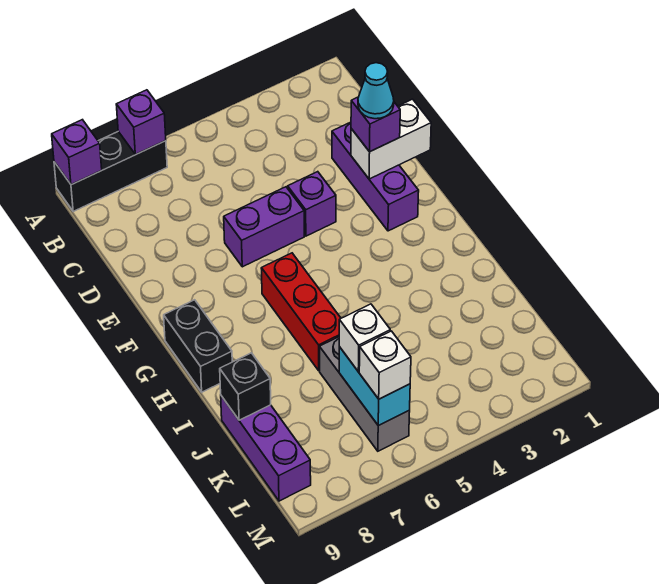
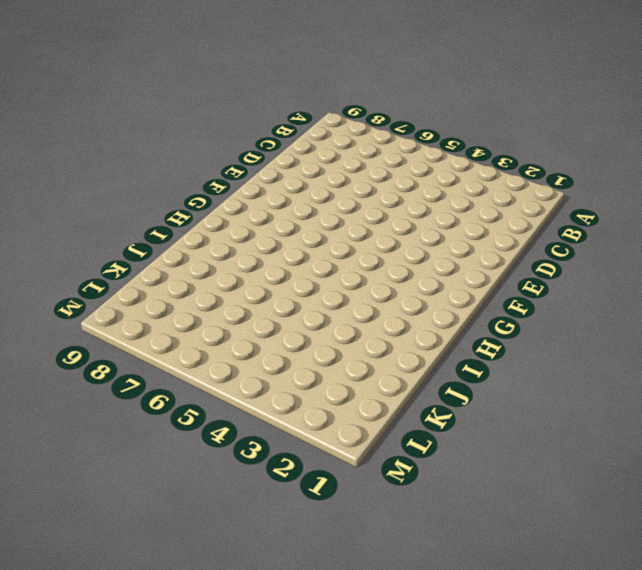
none -> black 1x3 brick [54,131,167,211]
none -> purple 1x3 brick [332,122,419,231]
none -> purple 1x1 brick [288,172,336,236]

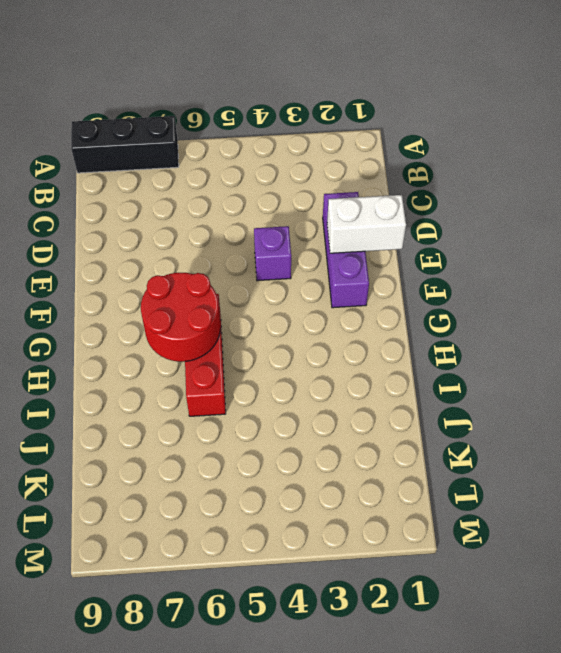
red 2x2 round brick [141,273,220,362] -> none
none -> purple 1x2 brick [224,187,304,267]
none -> black 1x2 brick [164,300,232,392]
none -> grey 1x3 brick [320,337,410,451]

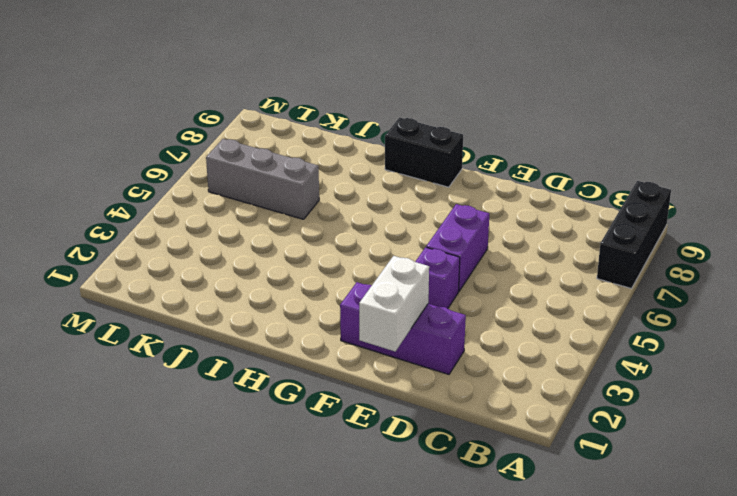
none -> red 1x3 brick [261,253,341,371]
none -> purple 1x3 brick [221,396,311,501]
none -> purple 1x1 brick [116,90,166,154]

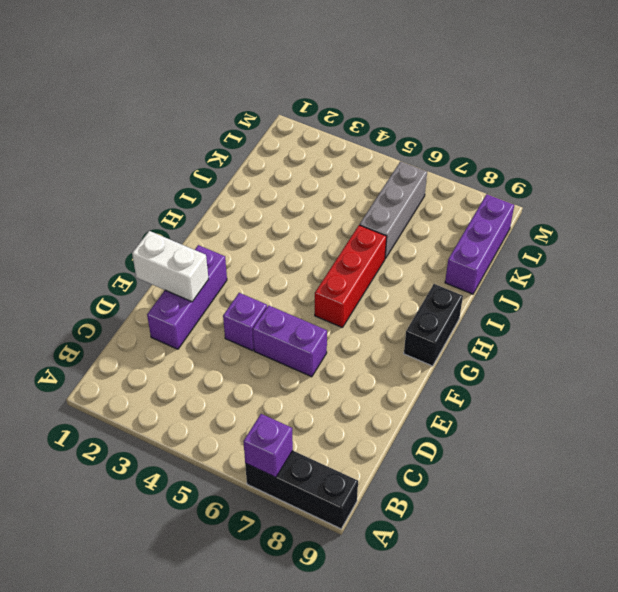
none -> purple 1x1 brick [52,120,102,185]
none -> black 1x1 brick [220,353,271,420]
none -> cyan 1x2 brick [339,347,410,426]

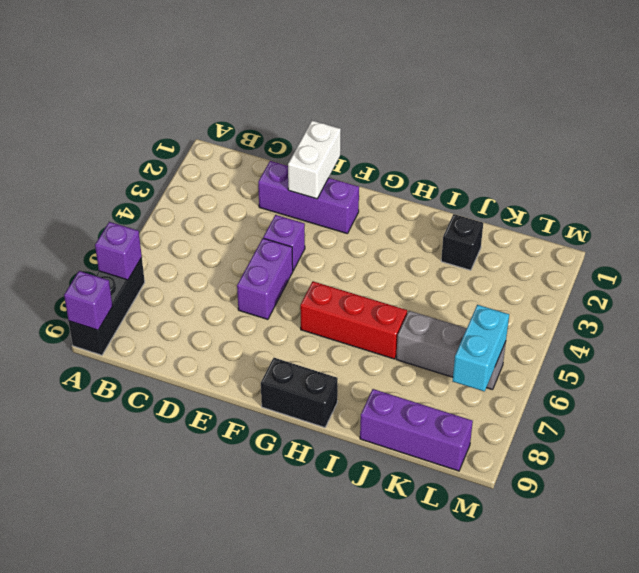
black 1x1 brick [441,214,483,270] -> black 1x1 brick moved to [220,353,271,420]
cyan 1x2 brick [453,305,509,391] -> cyan 1x2 brick turned to [339,347,410,426]
none -> purple 1x1 brick [351,97,400,152]
none -> white 1x1 brick [339,304,390,372]
none -> white 1x1 brick [359,331,411,399]

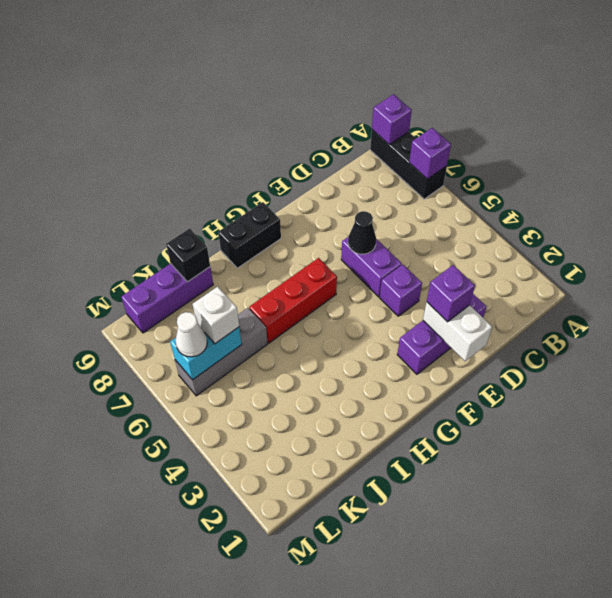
black 1x1 cone [348,211,376,254] -> none
white 1x1 cone [176,312,207,357] -> white 1x1 brick [359,331,411,399]
none -> cyan 1x1 cone [358,63,394,119]

